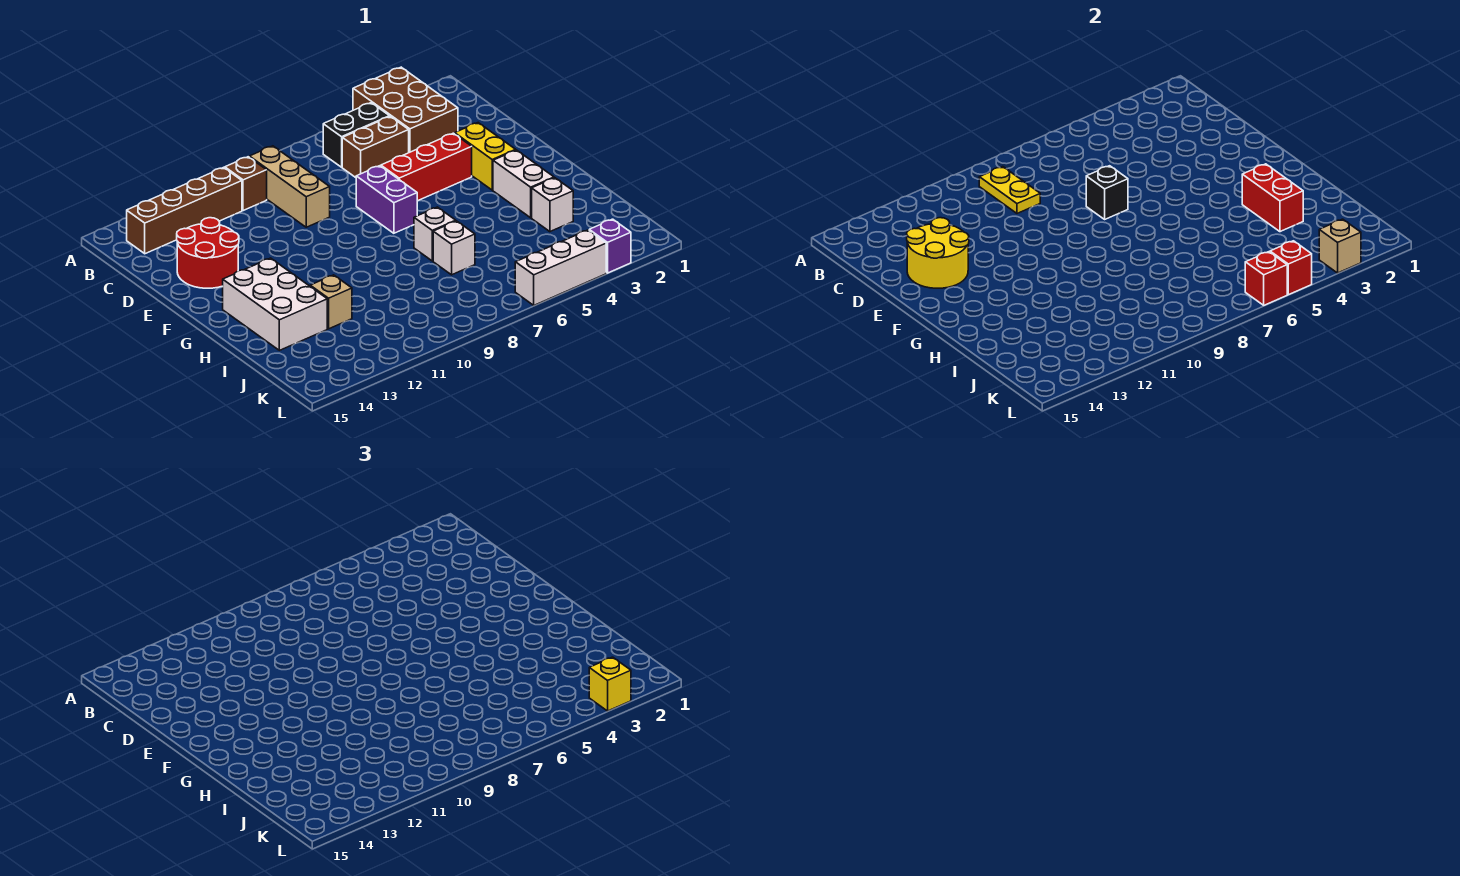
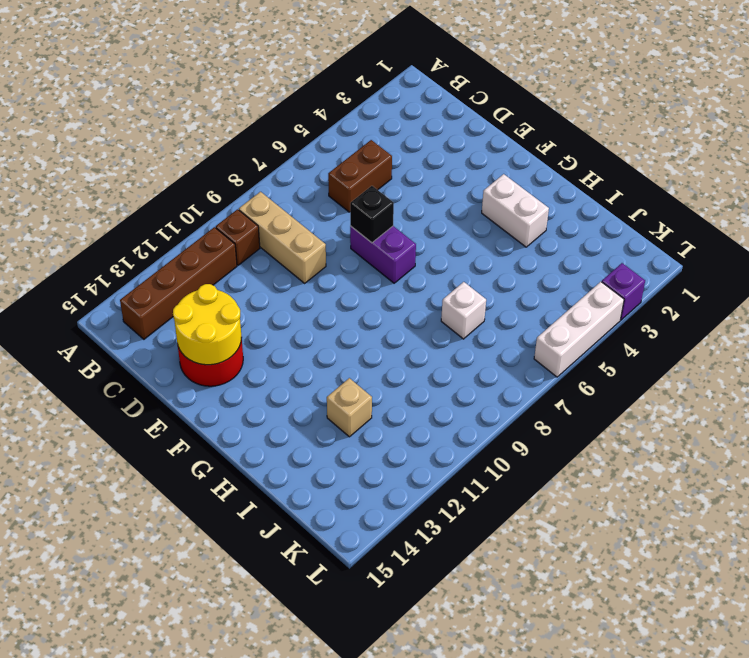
none -> brown 2x3 brick [353,67,458,153]
none -> black 1x2 brick [323,103,390,167]
none -> yellow 1x2 brick [455,123,515,190]

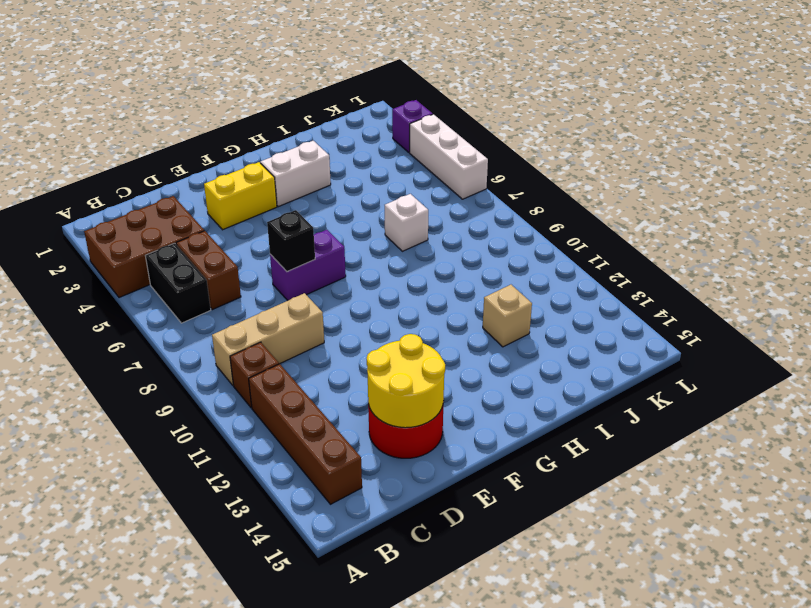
none -> red 1x3 brick [381,133,472,201]
none -> white 2x3 brick [223,258,327,350]
none -> white 1x1 brick [414,207,456,261]

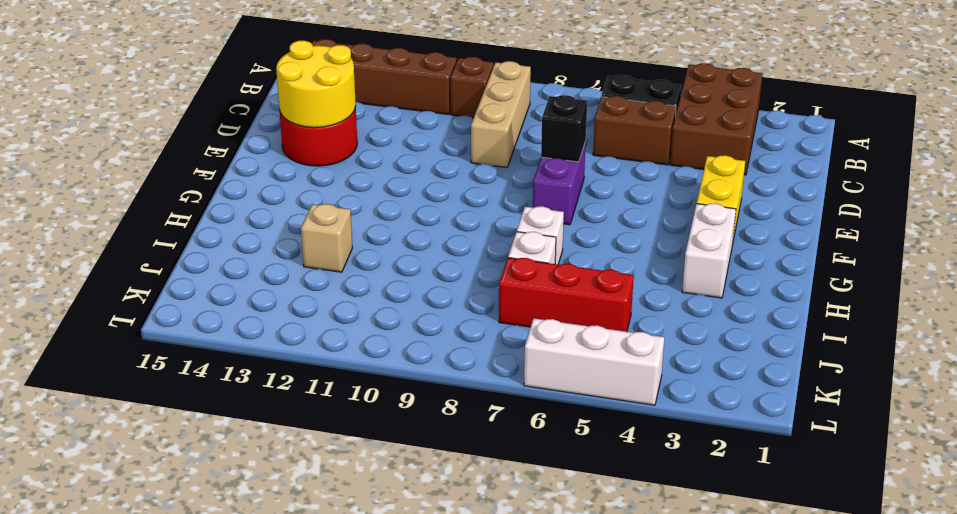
red 1x3 brick [499,258,634,332] -> red 1x3 brick moved to [381,133,472,201]
none -> white 2x3 brick [223,258,327,350]
none -> white 1x1 brick [532,178,573,232]
none -> purple 1x1 brick [589,219,631,273]

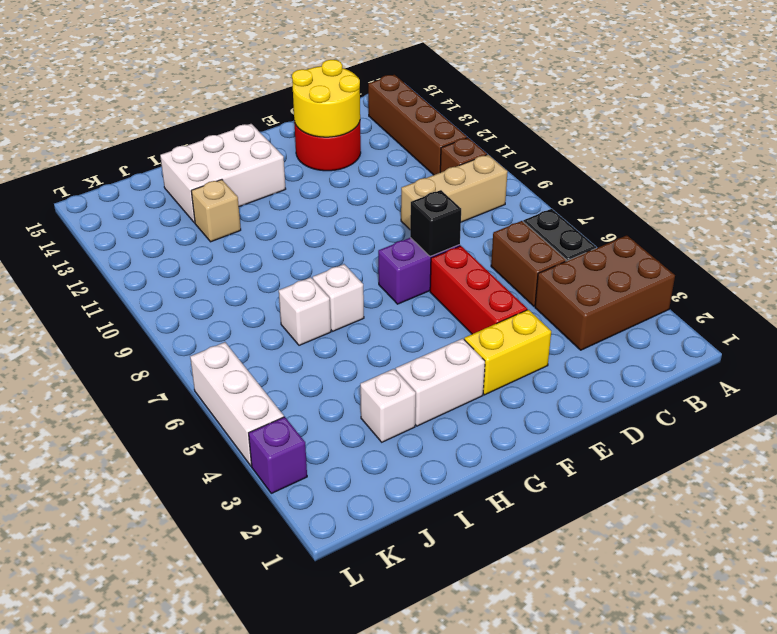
none -> yellow 1x2 plate [979,167,1040,213]
none -> red 1x2 brick [1242,164,1303,232]
none -> tan 1x1 brick [1319,219,1361,273]

